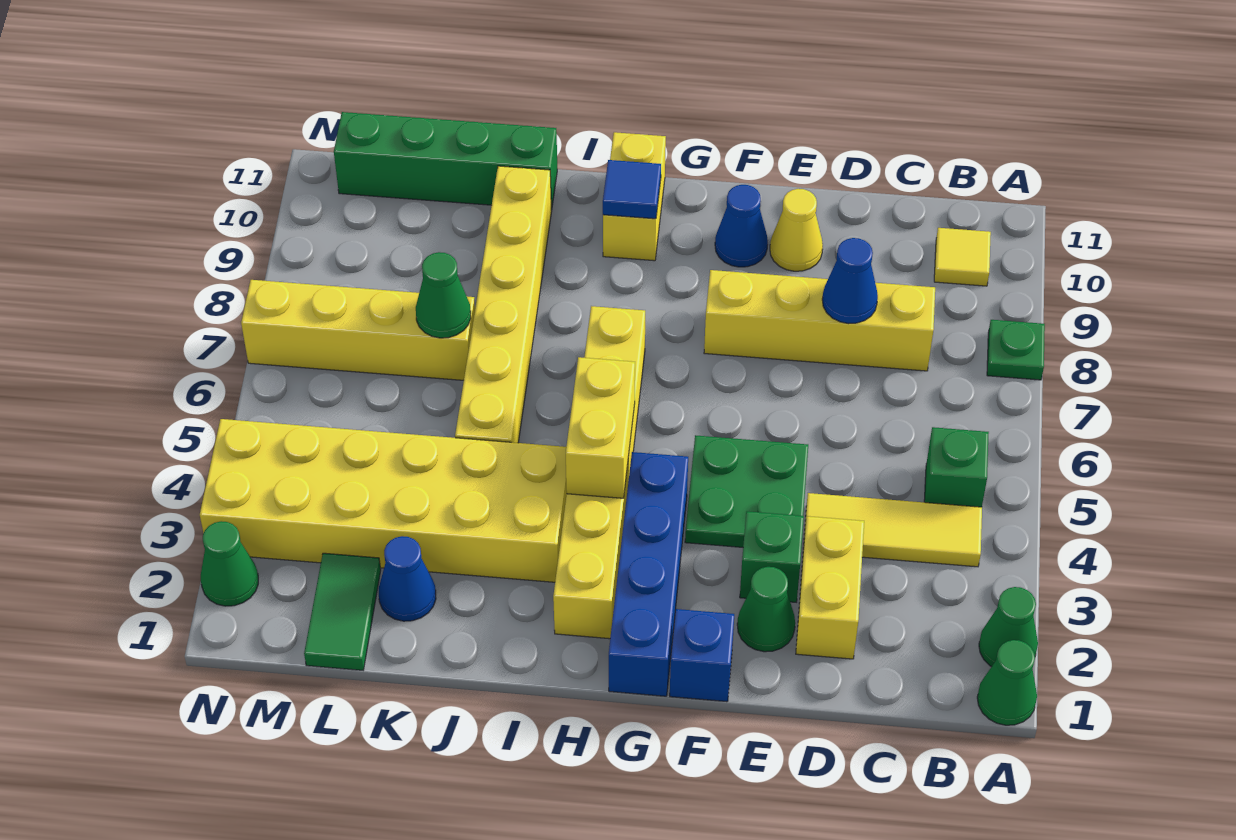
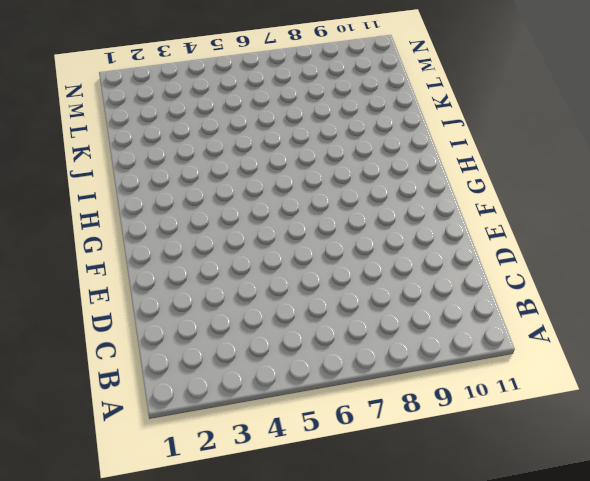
none -> green 1x1 cone [977,640,1037,725]
none -> green 1x1 cone [979,587,1038,667]
none -> green 1x1 plate [987,320,1045,380]

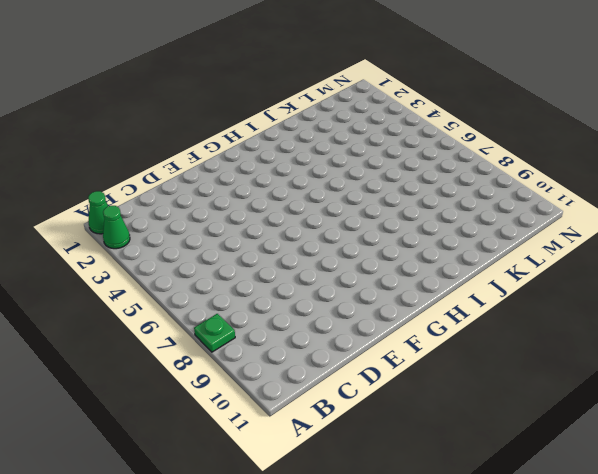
none -> yellow 1x3 tile [804,493,982,567]
none -> green 1x1 brick [924,427,989,507]
none -> yellow 1x1 tile [934,228,991,286]

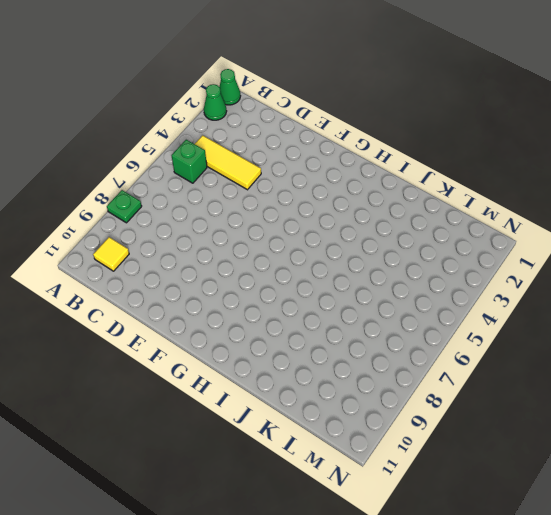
none -> yellow 1x4 brick [704,270,935,371]
none -> yellow 1x2 brick [796,516,864,659]
none -> green 1x1 cone [737,567,795,652]

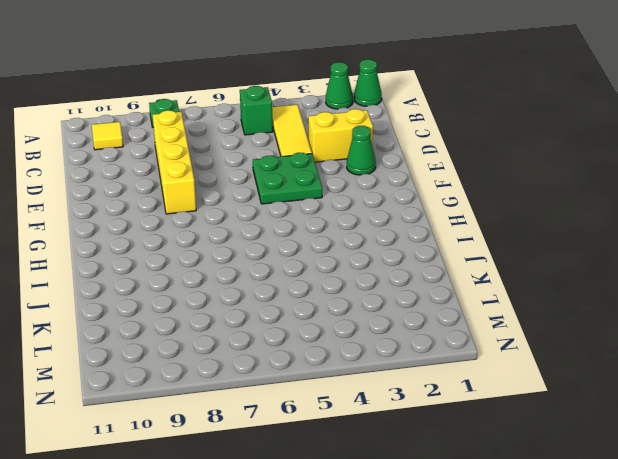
none -> green 1x1 brick [740,511,804,602]
none -> yellow 1x1 cone [770,189,823,271]
none -> blue 1x1 brick [670,609,734,702]

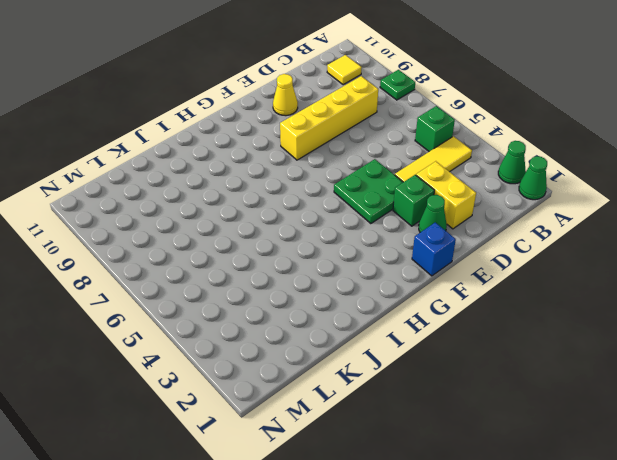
none -> blue 1x1 cone [715,185,768,267]
none -> blue 1x4 brick [609,452,688,696]
none -> yellow 1x6 brick [553,306,645,639]

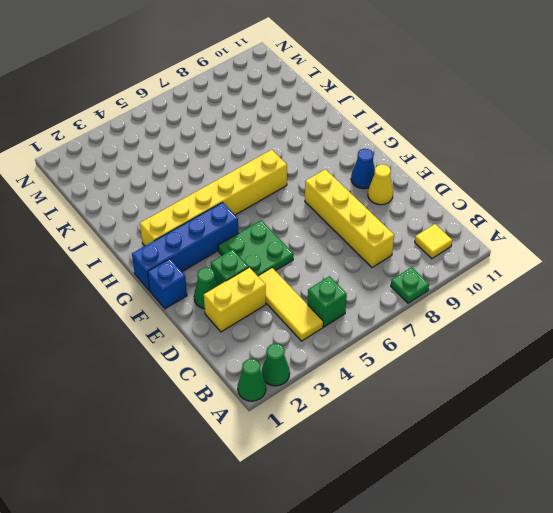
none -> yellow 1x2 brick [603,132,666,261]
none -> yellow 2x6 brick [200,419,567,582]
none -> yellow 1x6 brick [455,166,552,443]

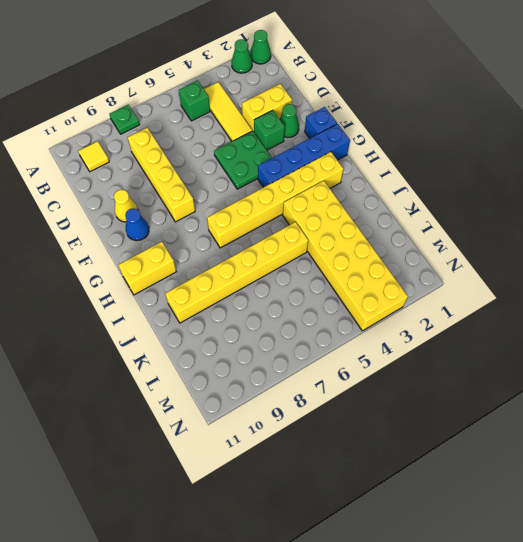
none -> green 1x4 brick [334,112,557,209]
none -> blue 1x1 cone [379,536,436,621]
none -> yellow 1x4 brick [241,280,475,380]

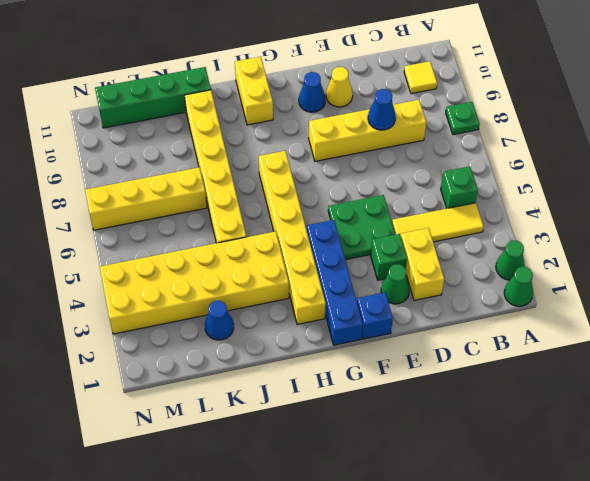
none -> green 1x2 tile [304,553,381,670]
none -> green 1x1 cone [201,521,258,606]
none -> yellow 1x2 brick [566,357,635,498]

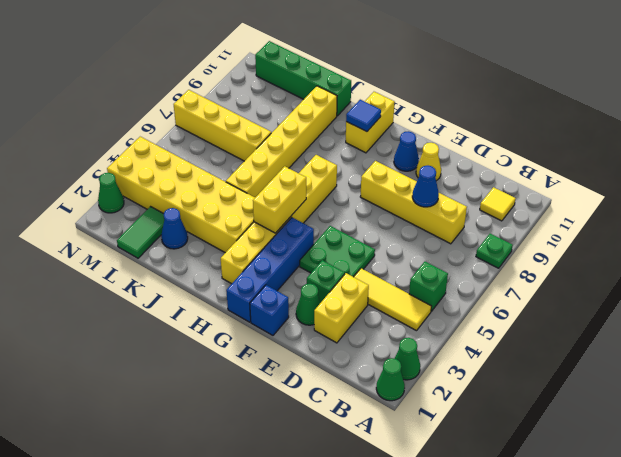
none -> green 1x1 cone [416,252,471,338]

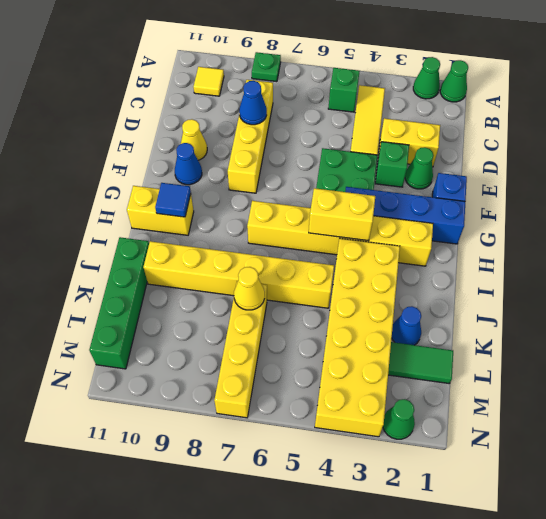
yellow 1x1 cone [234,267,265,310] -> green 1x1 cone [416,252,471,338]

